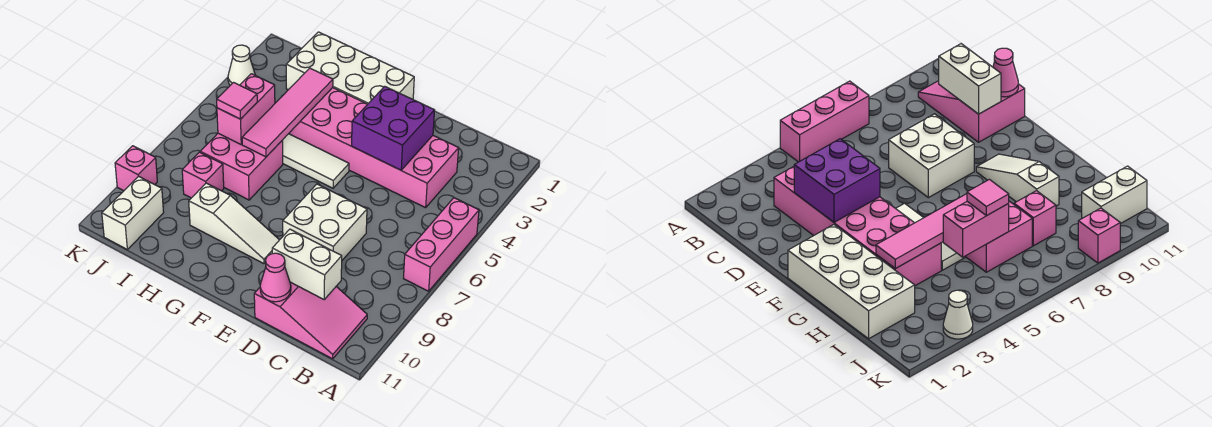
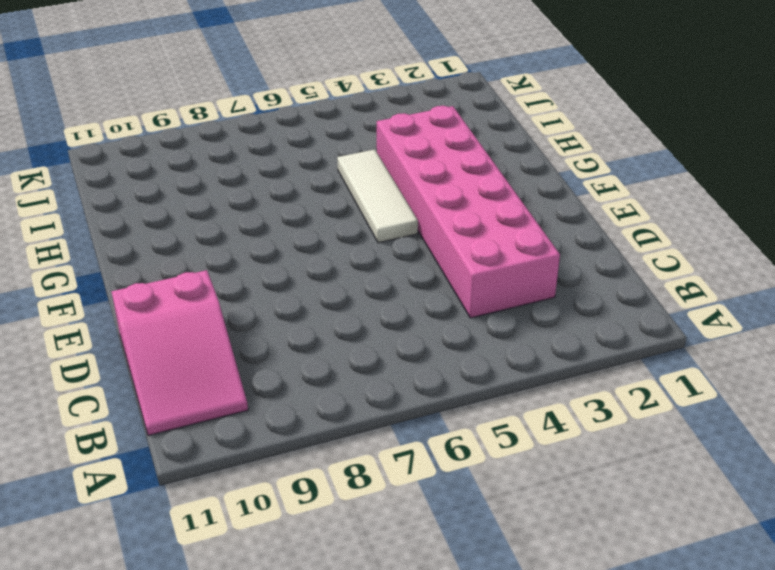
none -> pink 1x3 brick [404,198,479,291]
none -> white 2x2 brick [283,184,367,260]
none -> white 2x4 brick [286,32,414,104]

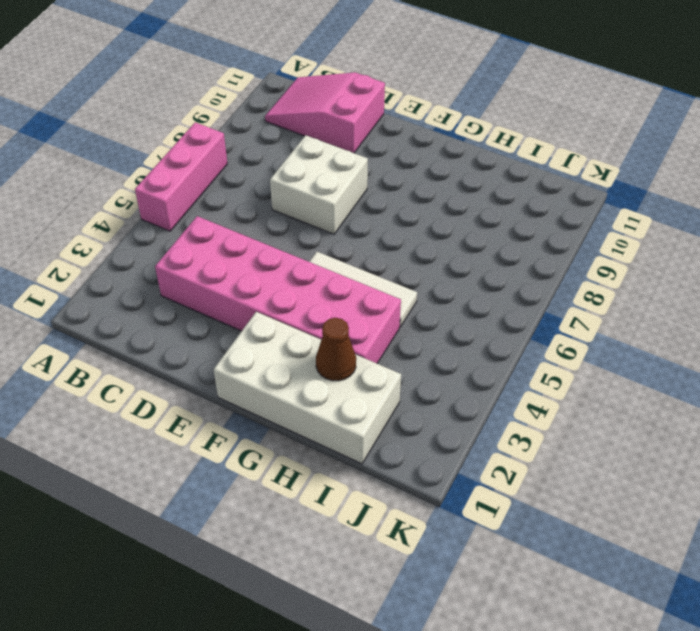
brown 1x1 cone [316,318,356,381] -> none
none -> white 1x3 slope [189,183,279,264]
none -> pink 2x2 brick [200,133,283,200]
none -> pink 1x1 brick [182,152,224,198]

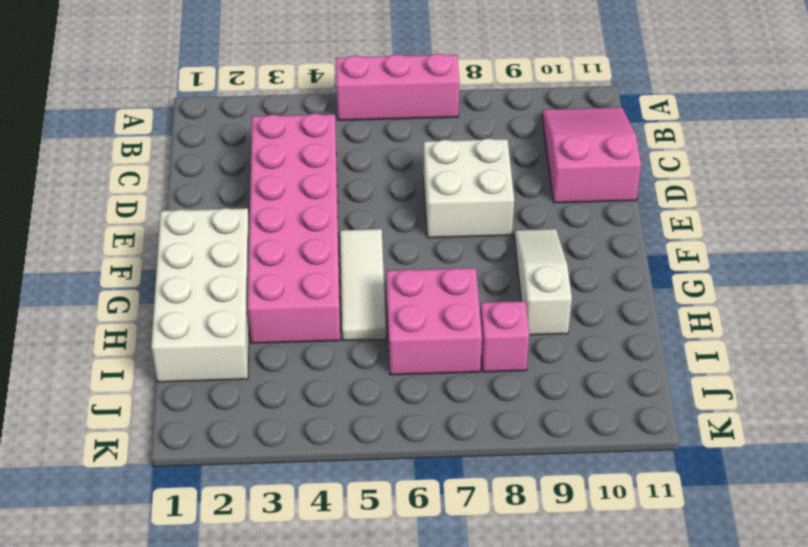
none -> white 1x2 brick [102,176,164,249]
none -> white 1x1 cone [228,45,255,85]
none -> pink 1x1 brick [115,146,157,191]

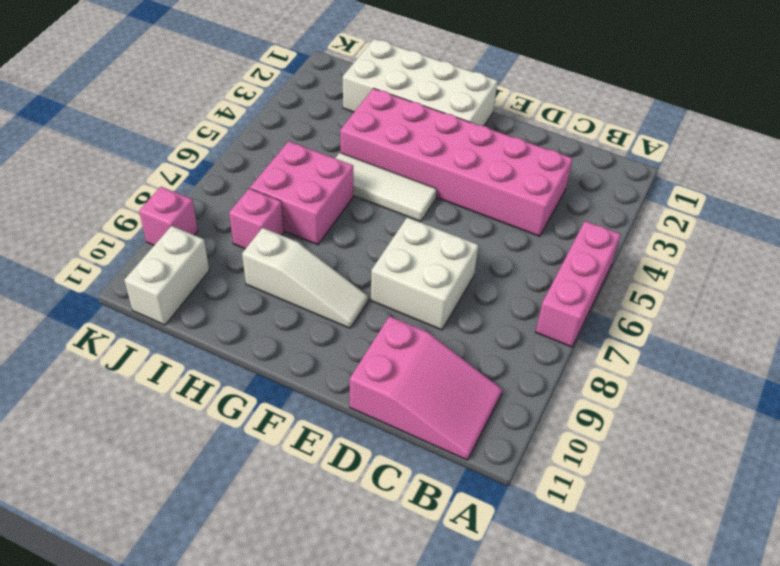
none -> white 1x1 cone [228,45,255,85]
none -> white 1x2 brick [272,229,342,299]
none -> purple 2x2 brick [352,86,435,170]

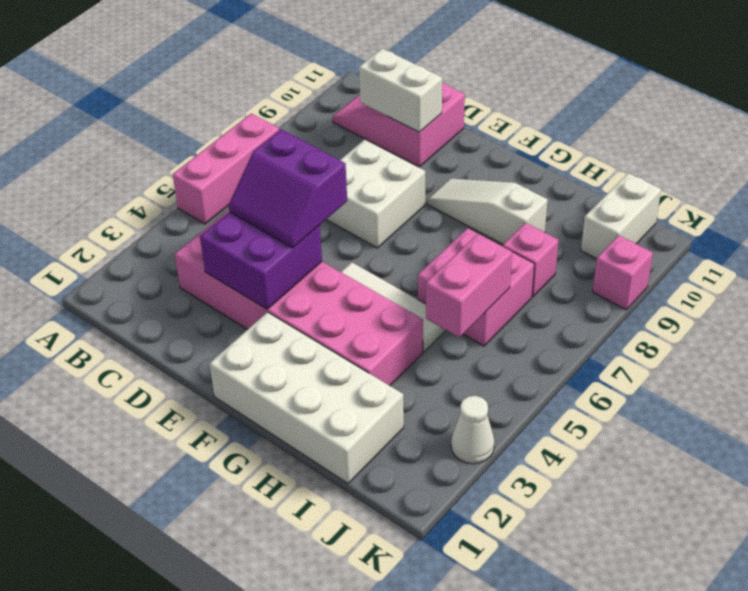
purple 2x2 slope [228,129,347,248] -> none
none -> pink 1x1 cone [260,253,291,302]
none -> pink 1x4 tile [242,68,333,157]
none -> pink 1x1 tile [217,83,257,119]

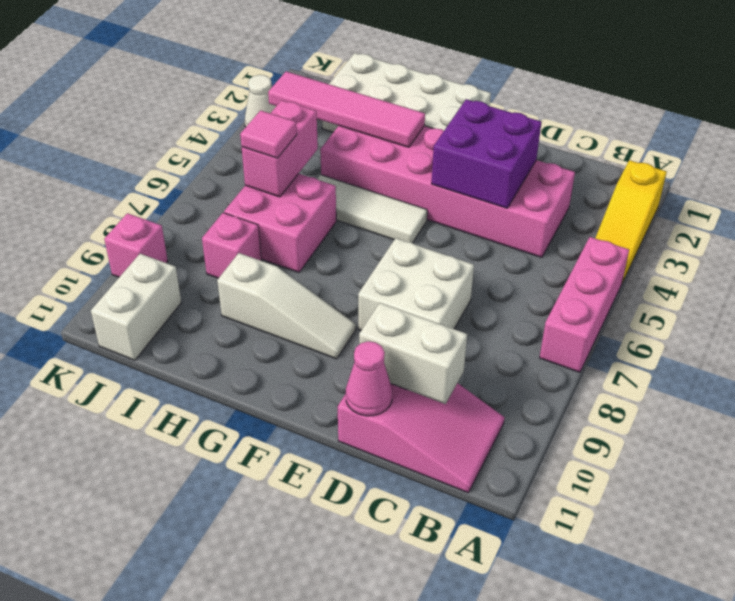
yellow 1x3 slope [595,160,667,283] -> none
pink 1x4 tile [268,71,425,147] -> pink 1x4 tile turned to [242,68,333,157]

